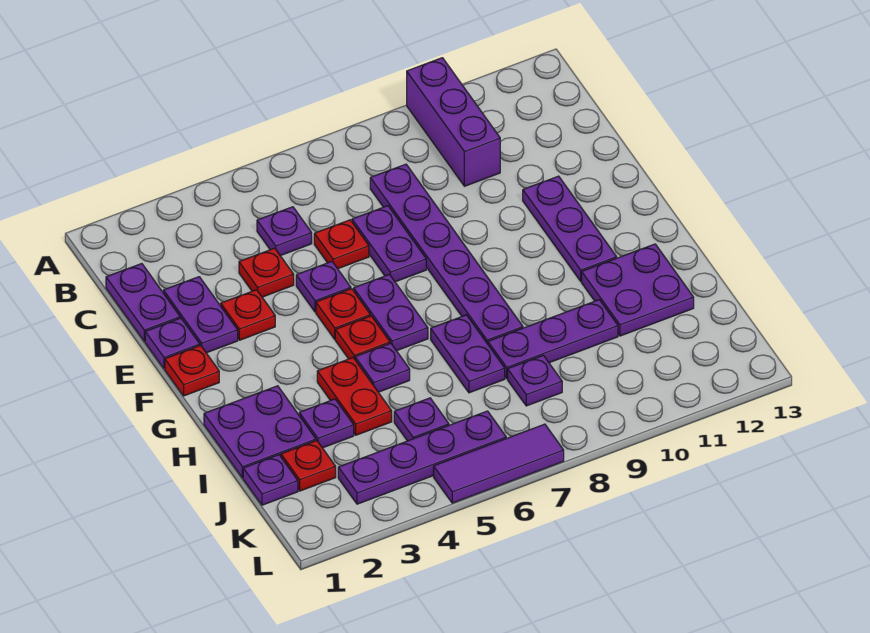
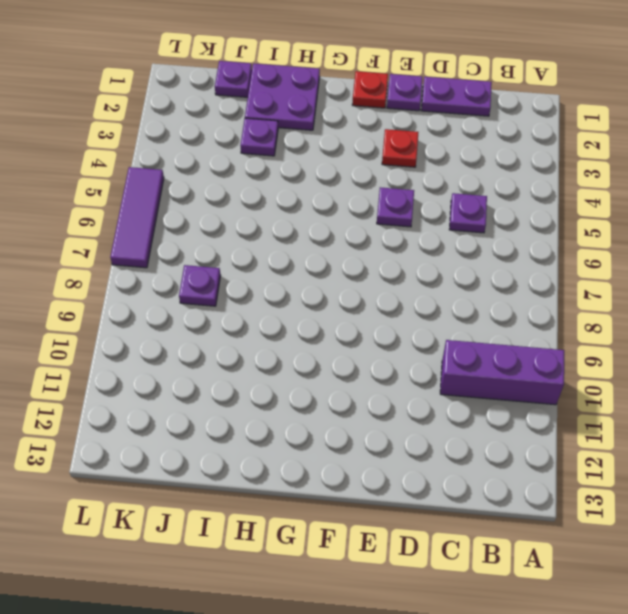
none -> purple 1x6 plate [370,164,523,344]
none -> purple 1x2 plate [163,277,238,353]
none -> red 1x1 plate [239,248,294,297]

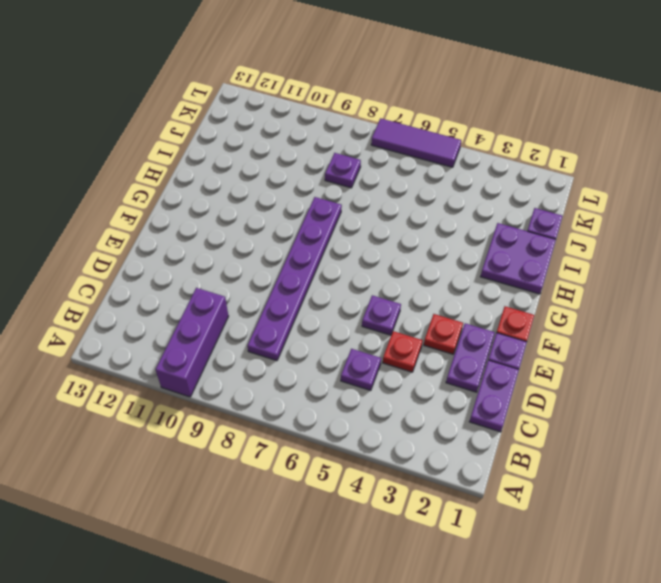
none -> red 1x1 plate [314,220,369,269]
none -> purple 1x2 plate [352,206,426,282]
none -> purple 1x3 plate [523,176,617,281]

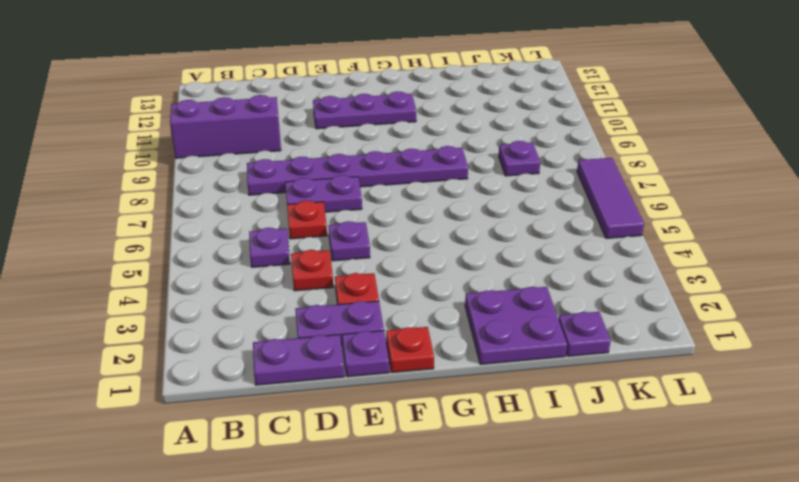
none -> red 1x1 plate [316,289,370,339]
none -> purple 1x2 plate [354,274,428,351]
none -> red 1x1 plate [335,316,390,359]

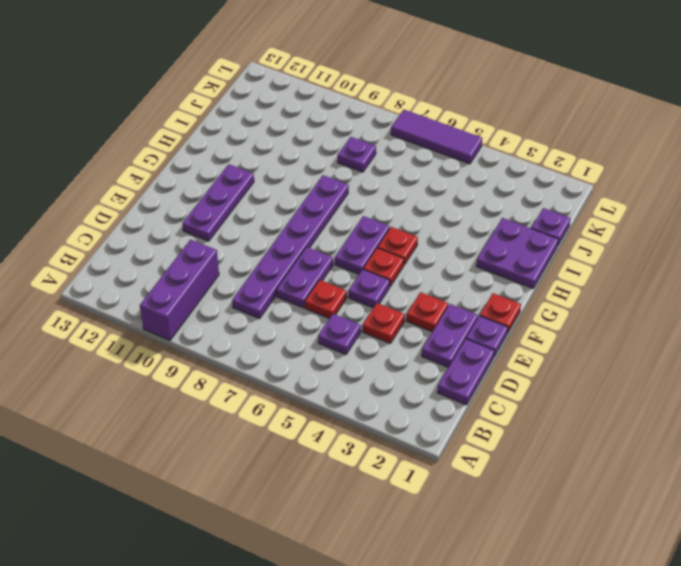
none -> red 1x2 plate [317,358,392,435]
none -> purple 1x1 plate [355,343,410,392]
none -> purple 1x2 plate [431,315,505,393]

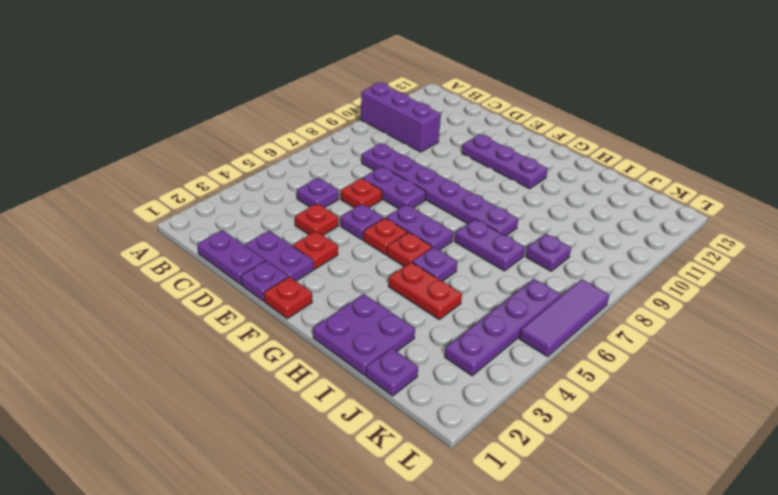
none -> purple 2x2 plate [582,244,694,336]
none -> purple 1x1 plate [299,399,354,448]
none -> purple 1x3 plate [488,300,618,378]

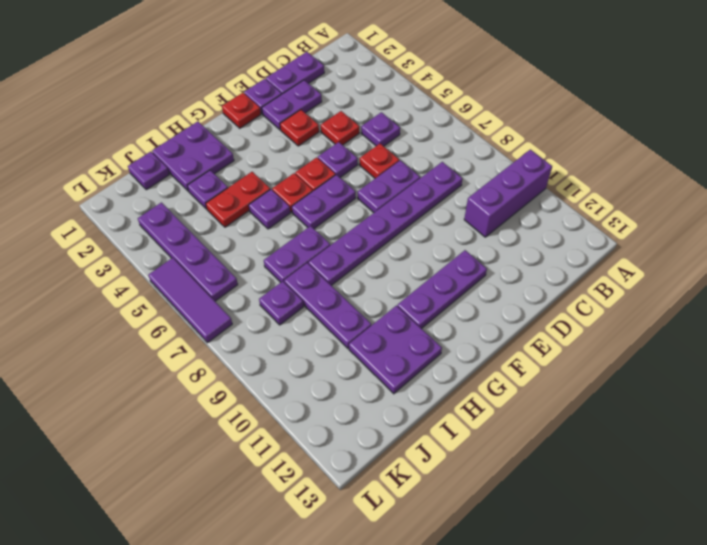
none -> red 1x1 plate [281,441,336,491]
none -> purple 1x1 plate [394,398,449,441]

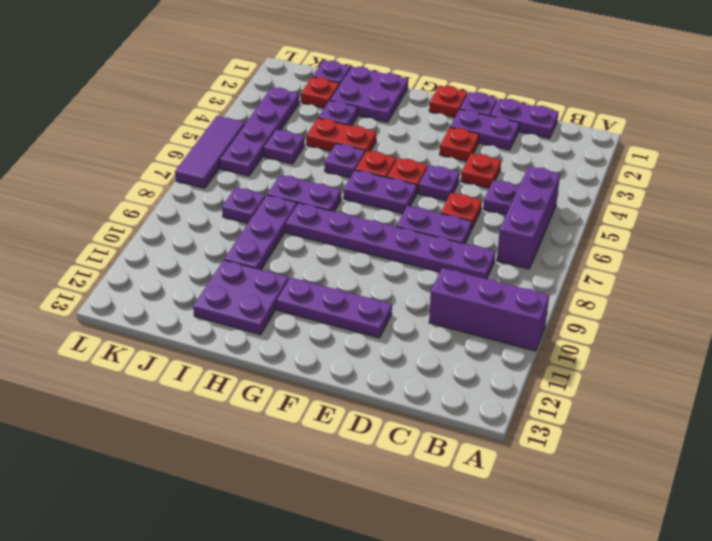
purple 1x3 brick [497,166,560,269] -> none

